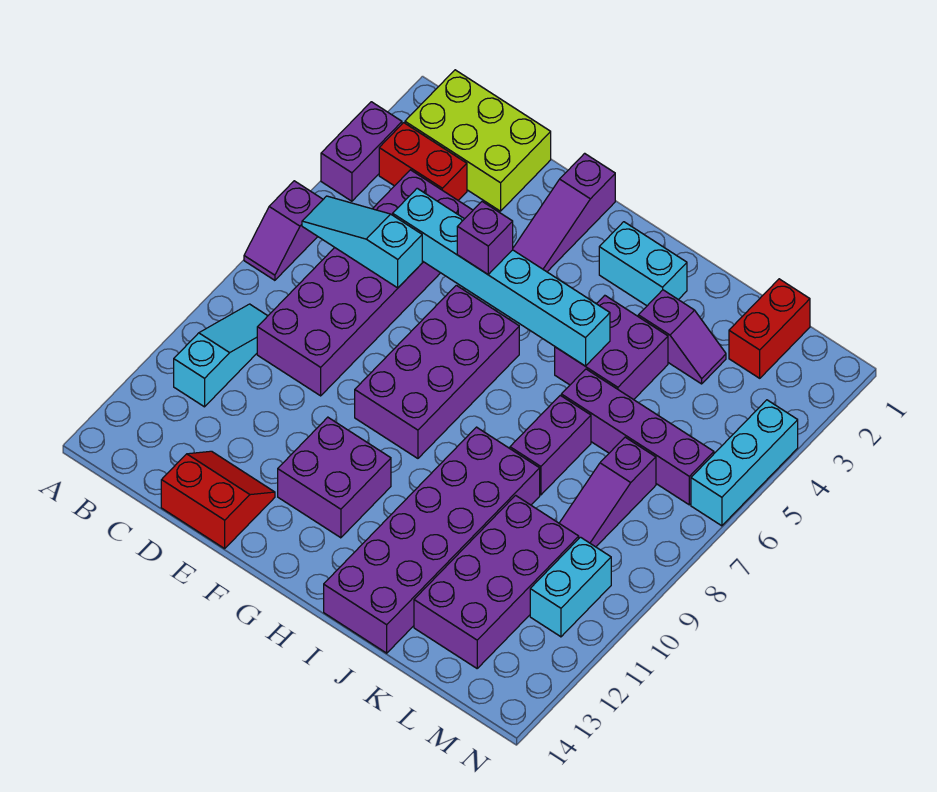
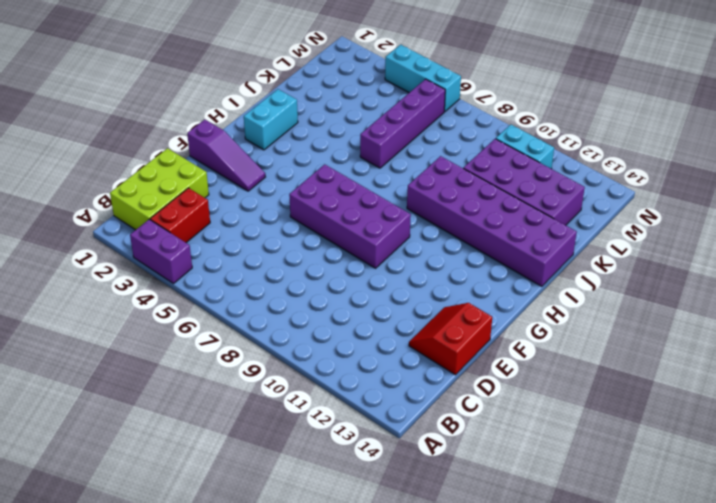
none -> purple 1x2 slope [244,181,323,280]
none -> cyan 1x3 slope [174,304,267,407]
none -> purple 2x6 brick [257,170,473,396]

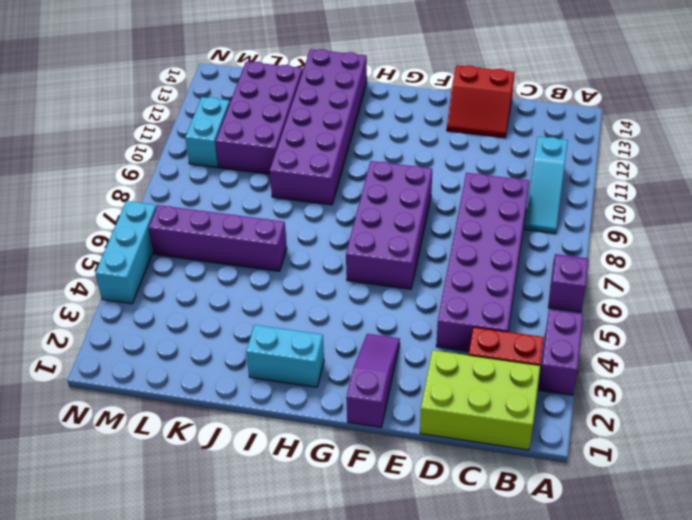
none -> purple 2x2 brick [278,417,391,538]
none -> purple 2x2 brick [555,296,668,400]
none -> purple 1x2 slope [638,290,726,384]

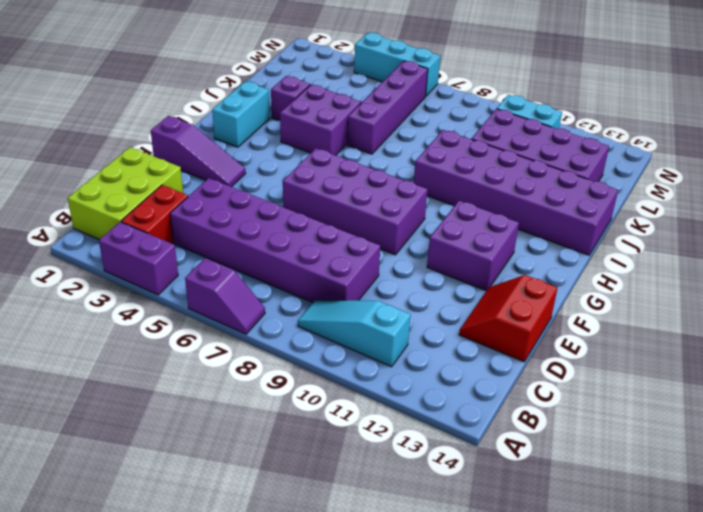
none -> purple 1x2 brick [510,395,591,495]
none -> red 1x2 brick [729,279,810,378]
none -> purple 1x3 slope [559,437,656,547]

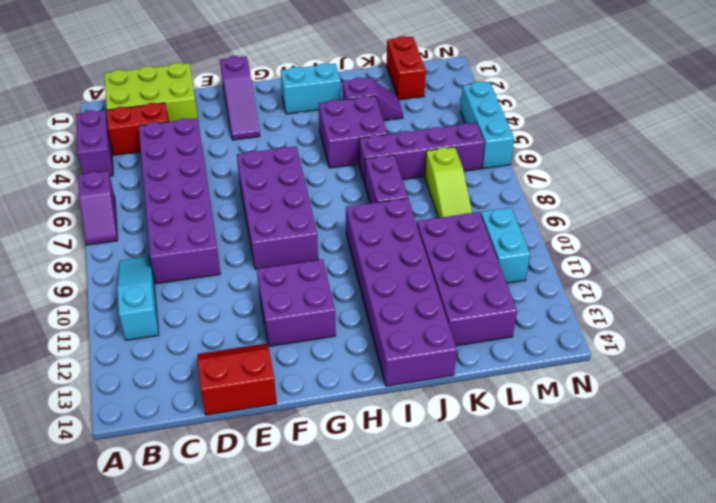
lime 1x3 slope [425,147,472,218] -> purple 1x3 slope [559,437,656,547]
none -> cyan 1x3 slope [302,196,422,288]
none -> cyan 1x6 brick [393,188,610,366]
none -> purple 1x1 brick [457,202,513,274]

